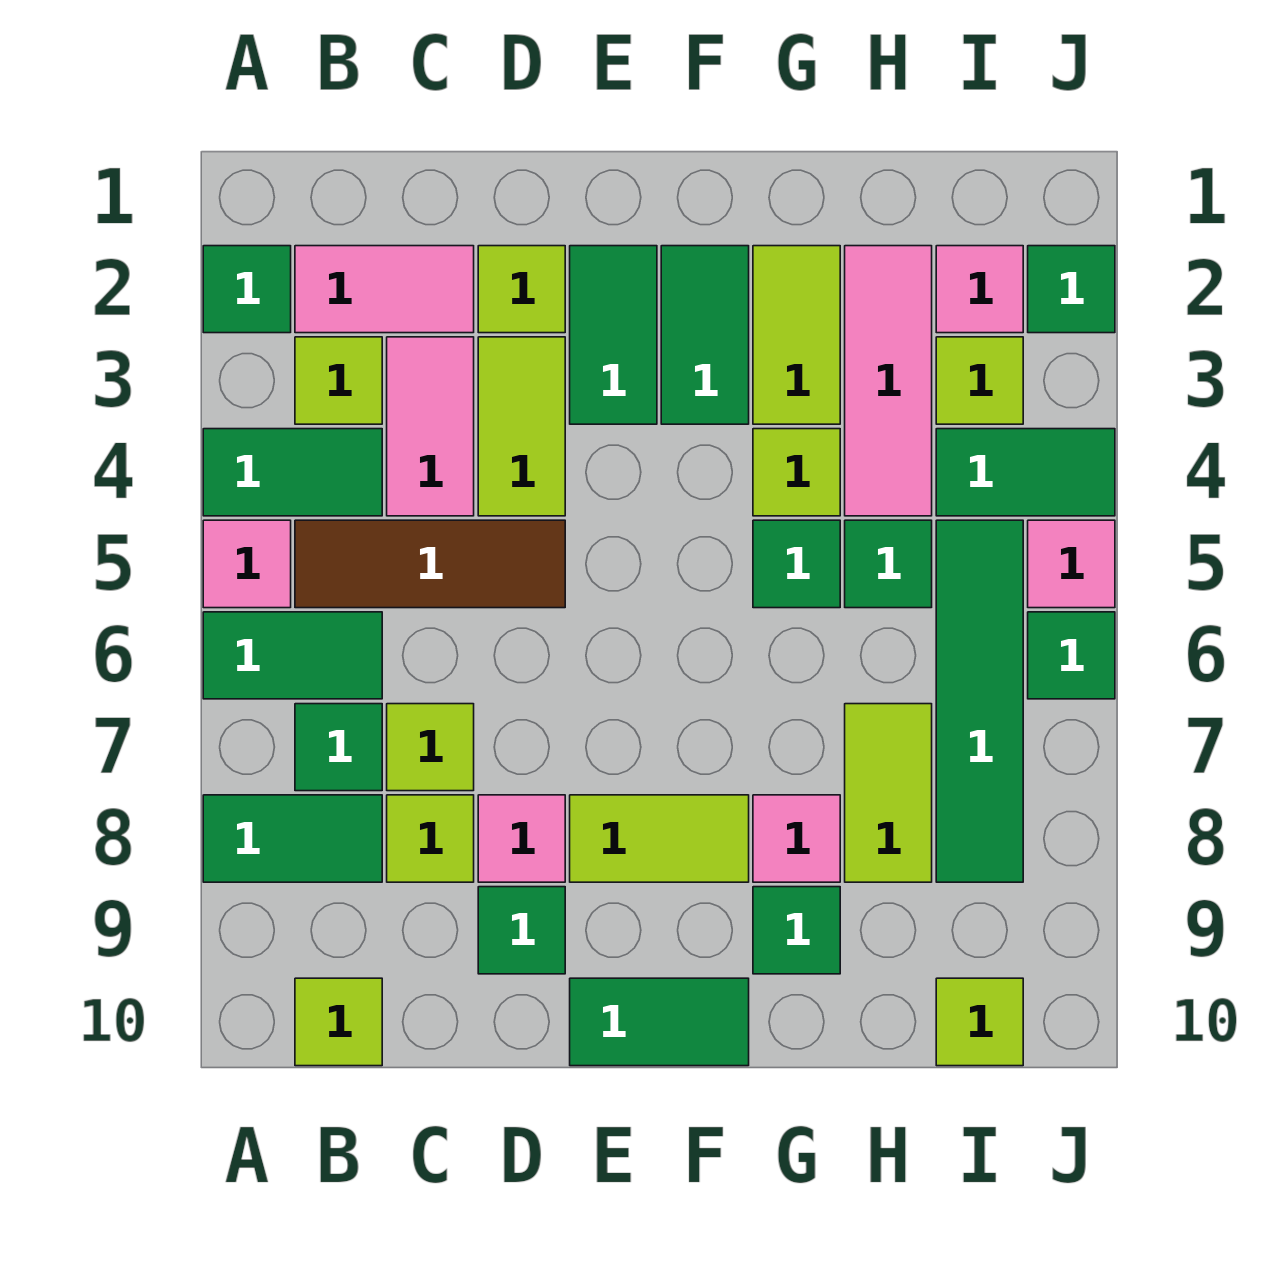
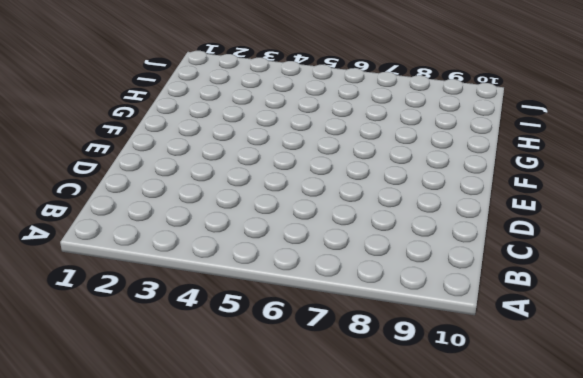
none -> green 1x1 tile [203,246,291,333]
none -> green 1x2 tile [203,429,382,516]
none -> pink 1x1 tile [203,520,291,608]
none -> green 1x2 tile [203,612,382,699]

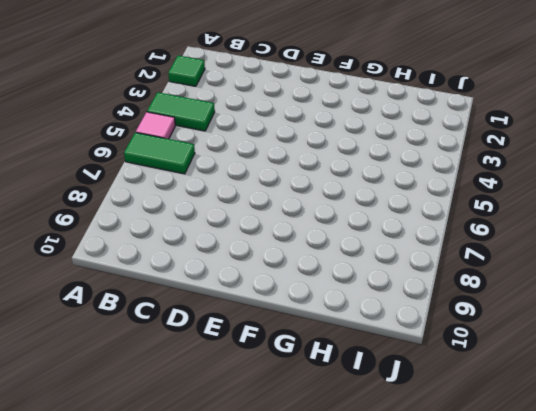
none -> green 1x2 tile [203,795,382,882]
none -> pink 1x2 tile [295,246,474,333]
none -> lime 1x1 tile [295,337,382,424]
none -> brown 1x3 tile [295,520,565,608]

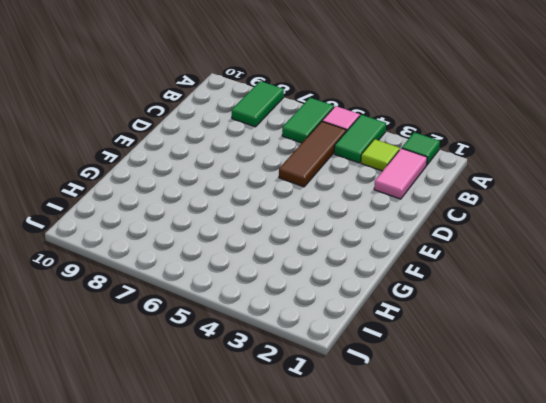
none -> green 1x1 tile [295,704,382,791]
none -> lime 1x1 tile [295,978,382,1066]
none -> pink 1x2 tile [387,337,474,516]
none -> lime 1x1 tile [387,704,474,791]

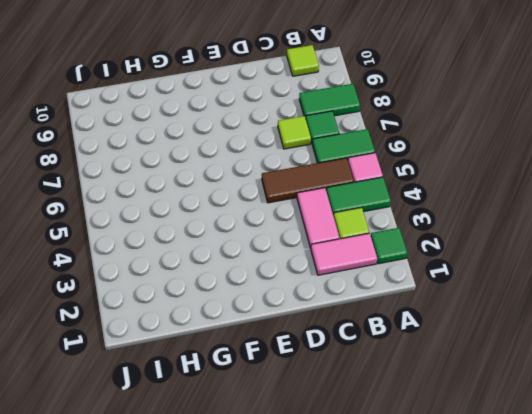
none -> lime 1x1 tile [387,795,474,882]
none -> lime 1x1 tile [478,246,565,333]
none -> lime 1x2 tile [478,337,565,516]
none -> pink 1x1 tile [478,795,565,882]

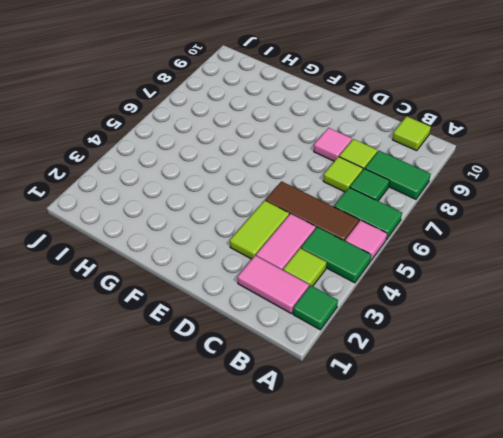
none -> lime 1x1 tile [478,246,565,333]
none -> green 1x1 tile [478,887,565,974]
none -> green 1x2 tile [570,246,657,424]
none -> lime 1x2 tile [570,795,749,882]

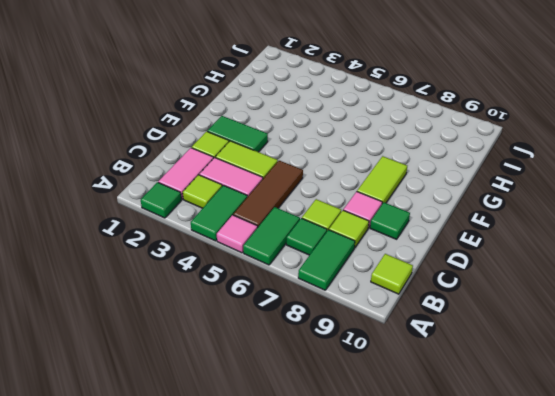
none -> green 1x2 tile [570,978,749,1066]
none -> green 1x2 tile [661,246,749,424]
none -> lime 1x2 tile [753,246,840,424]
none -> lime 1x1 tile [753,429,840,516]

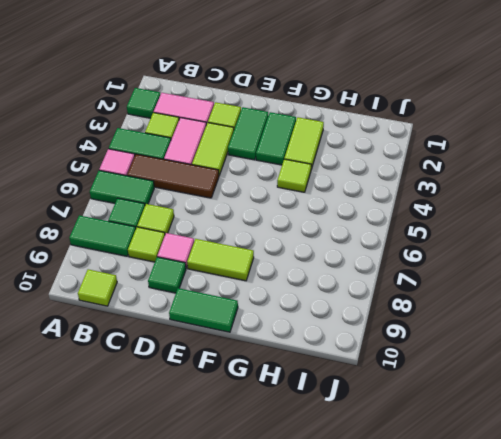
none -> green 1x1 tile [753,520,840,608]
none -> pink 1x1 tile [753,795,840,882]
none -> green 1x1 tile [753,887,840,974]
none -> pink 1x3 tile [845,246,932,516]

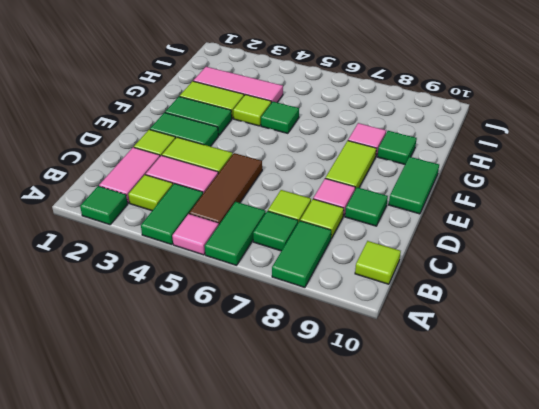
none -> green 1x1 tile [845,520,932,608]
none -> lime 1x2 tile [845,704,932,882]
none -> pink 1x1 tile [936,246,1023,333]
none -> lime 1x1 tile [936,337,1023,424]

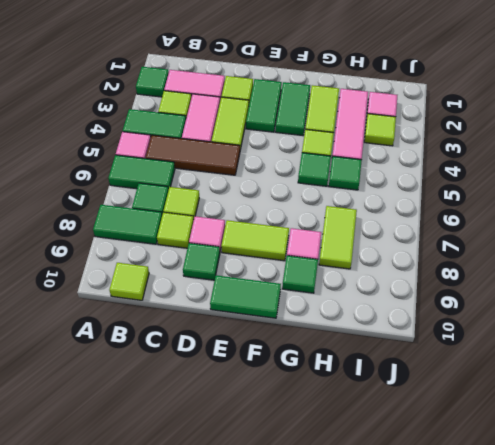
none -> green 1x2 tile [936,429,1115,516]
none -> green 1x4 tile [936,520,1023,882]
none -> lime 1x1 tile [936,978,1023,1066]
none -> green 1x1 tile [1028,246,1115,333]

